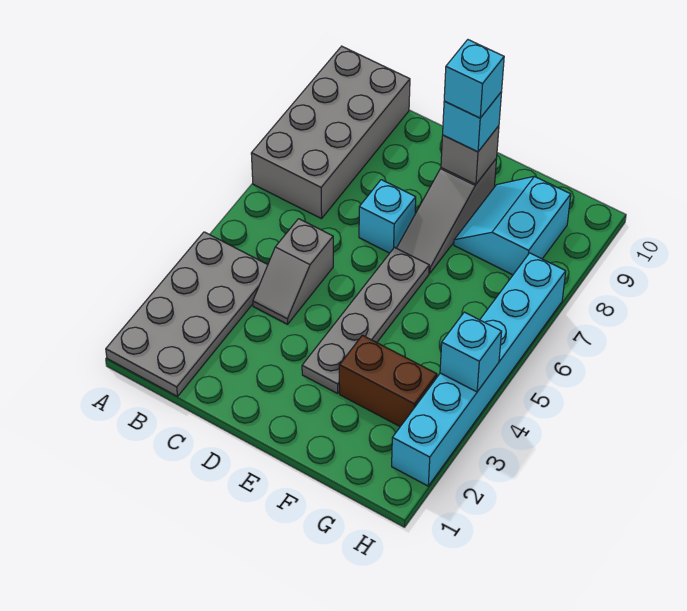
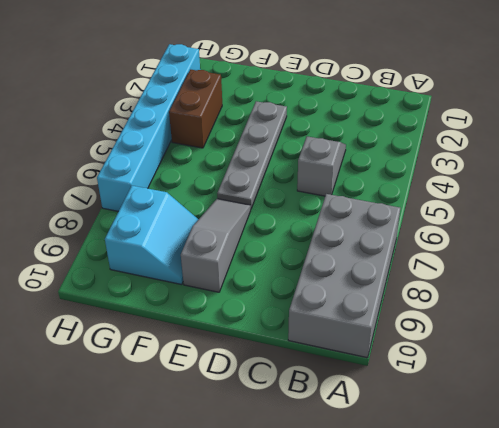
brown 1x2 brick [169,70,222,148] -> brown 1x2 brick turned to [339,335,437,426]
none -> grey 2x4 plate [106,232,268,396]
none -> cyan 1x1 brick [359,180,416,253]
none -> grey 1x1 brick [441,126,499,184]

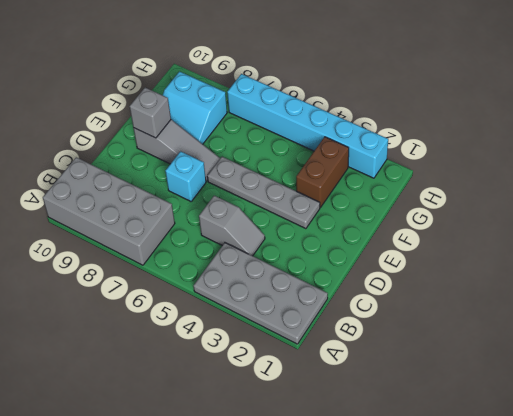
none -> cyan 1x1 brick [440,312,502,392]
none -> cyan 1x1 brick [443,92,502,152]
none -> cyan 1x1 brick [444,40,504,118]

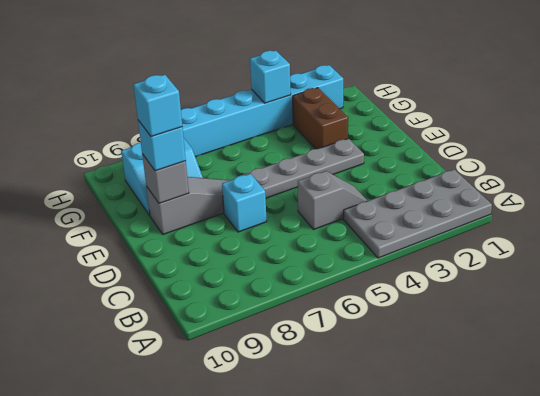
none -> grey 2x4 brick [251,46,410,219]

